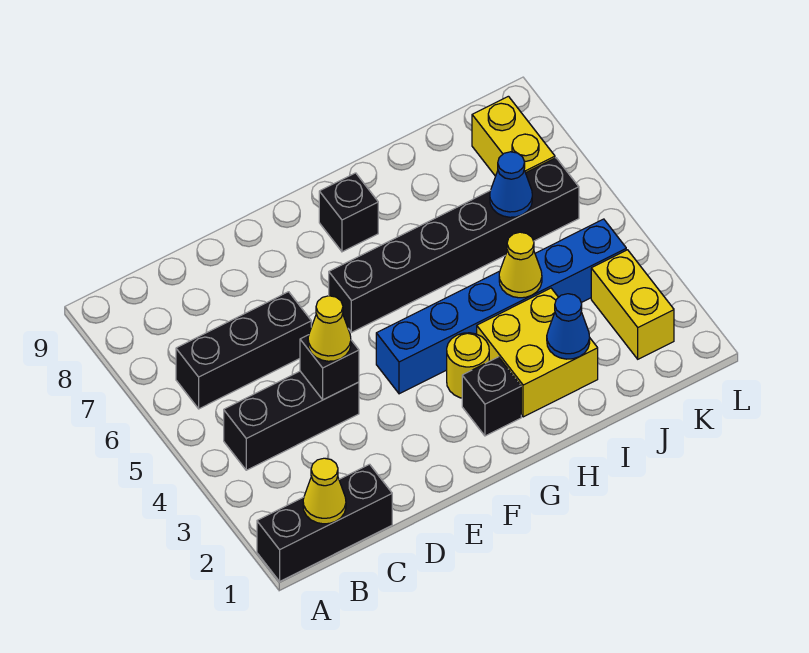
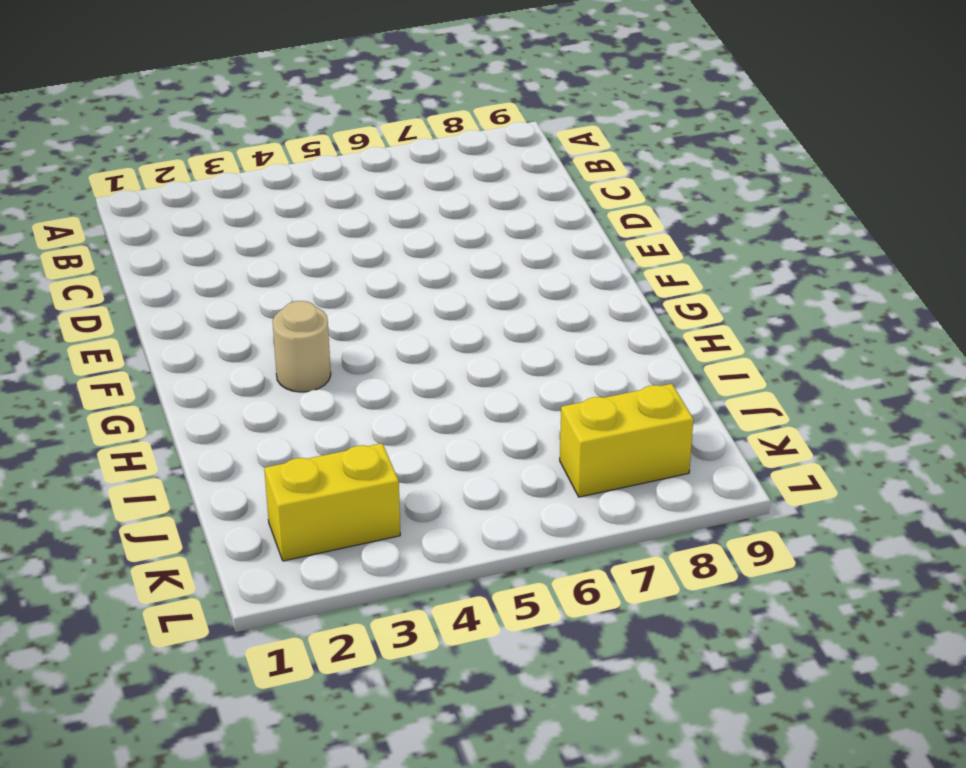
tan 1x1 round brick [273,301,331,392] -> yellow 1x1 round brick [447,333,489,398]
none -> black 1x3 brick [257,464,392,581]
none -> black 1x3 brick [224,371,359,470]
none -> black 1x3 brick [176,292,311,409]

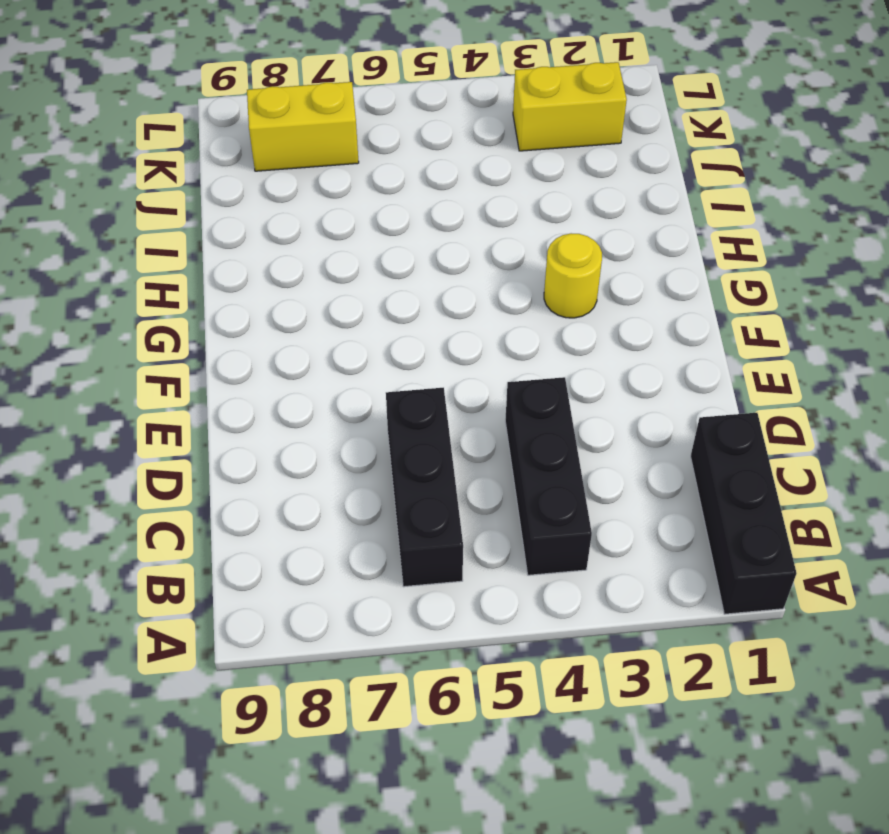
none -> blue 1x6 brick [376,219,626,394]
none -> black 1x6 brick [329,158,579,332]
none -> black 1x1 brick [462,357,521,436]

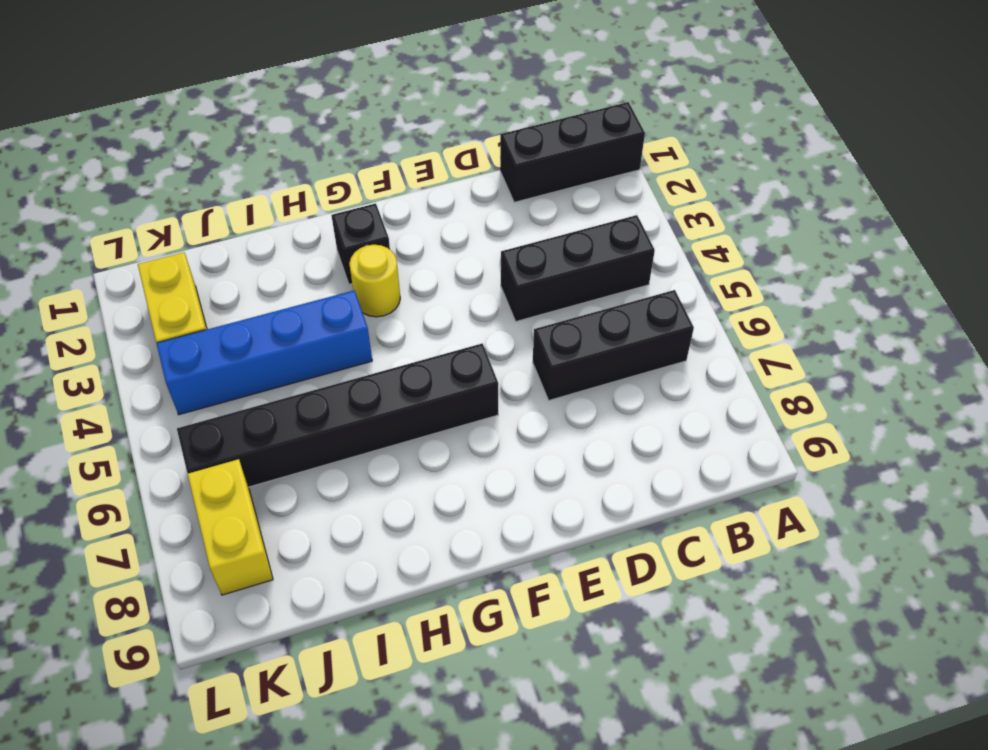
blue 1x4 brick [156,290,372,415] -> blue 1x6 brick [376,219,626,394]
none -> black 1x1 brick [319,173,378,252]
none -> yellow 2x2 brick [477,288,598,417]
none -> yellow 1x1 cone [303,458,346,524]

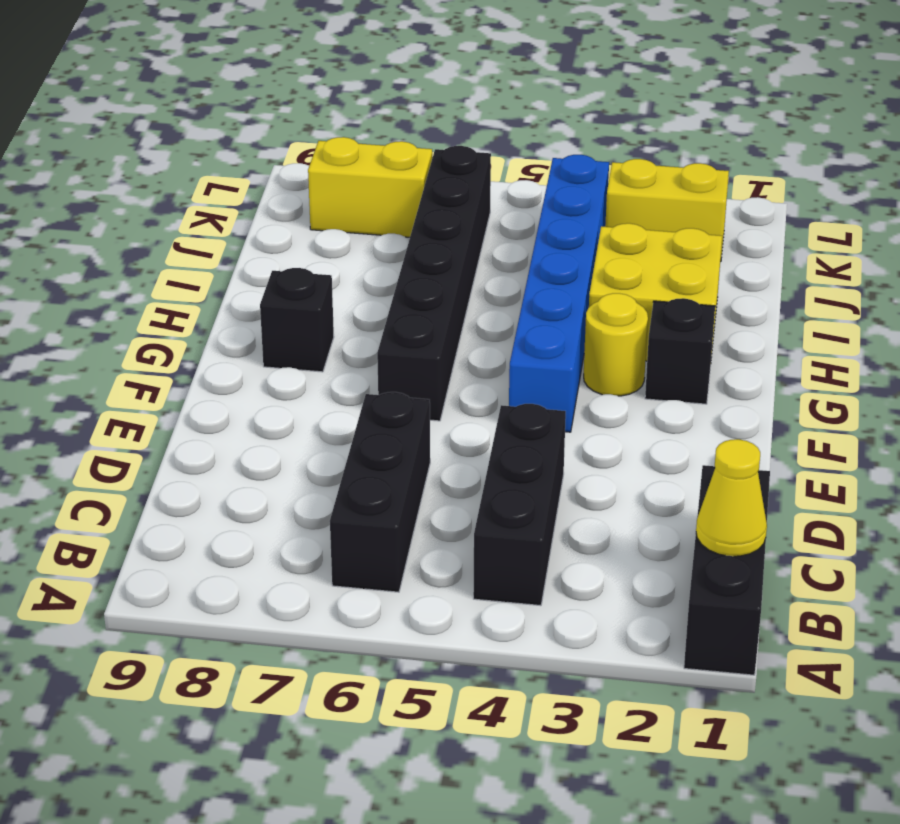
none -> black 1x1 brick [300,335,359,400]
none -> blue 1x1 cone [547,294,590,359]
none -> yellow 1x1 cone [499,232,542,298]

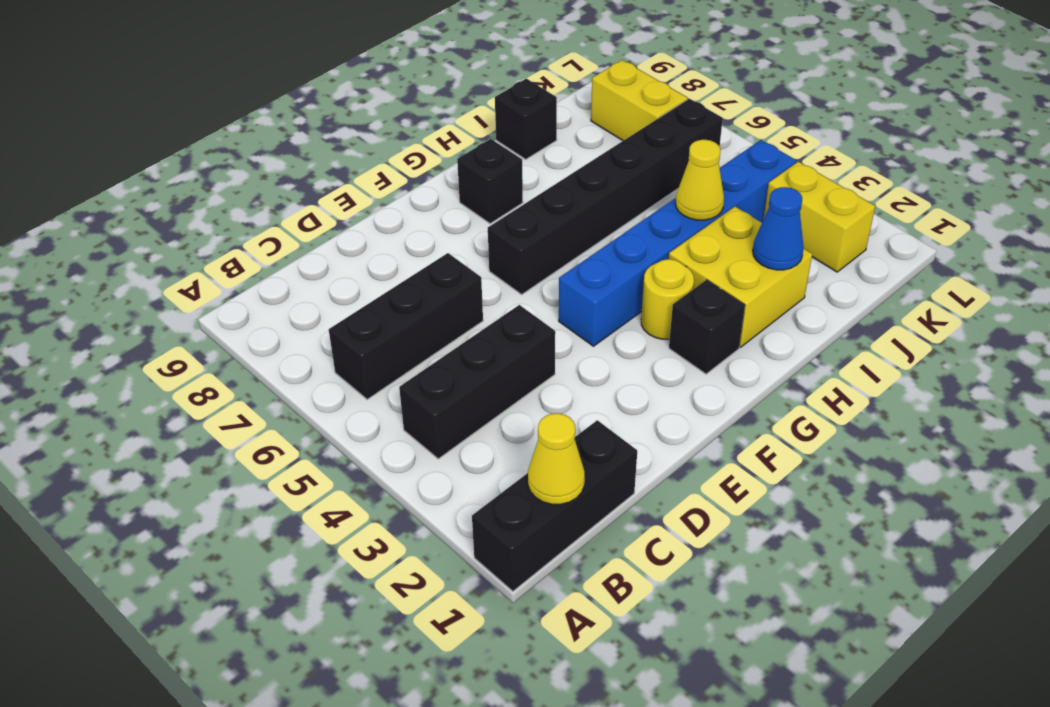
black 1x1 brick [495,79,557,159] -> black 1x1 brick moved to [300,335,359,400]
none -> blue 1x1 cone [490,152,532,217]
none -> yellow 1x1 cone [308,296,351,361]

